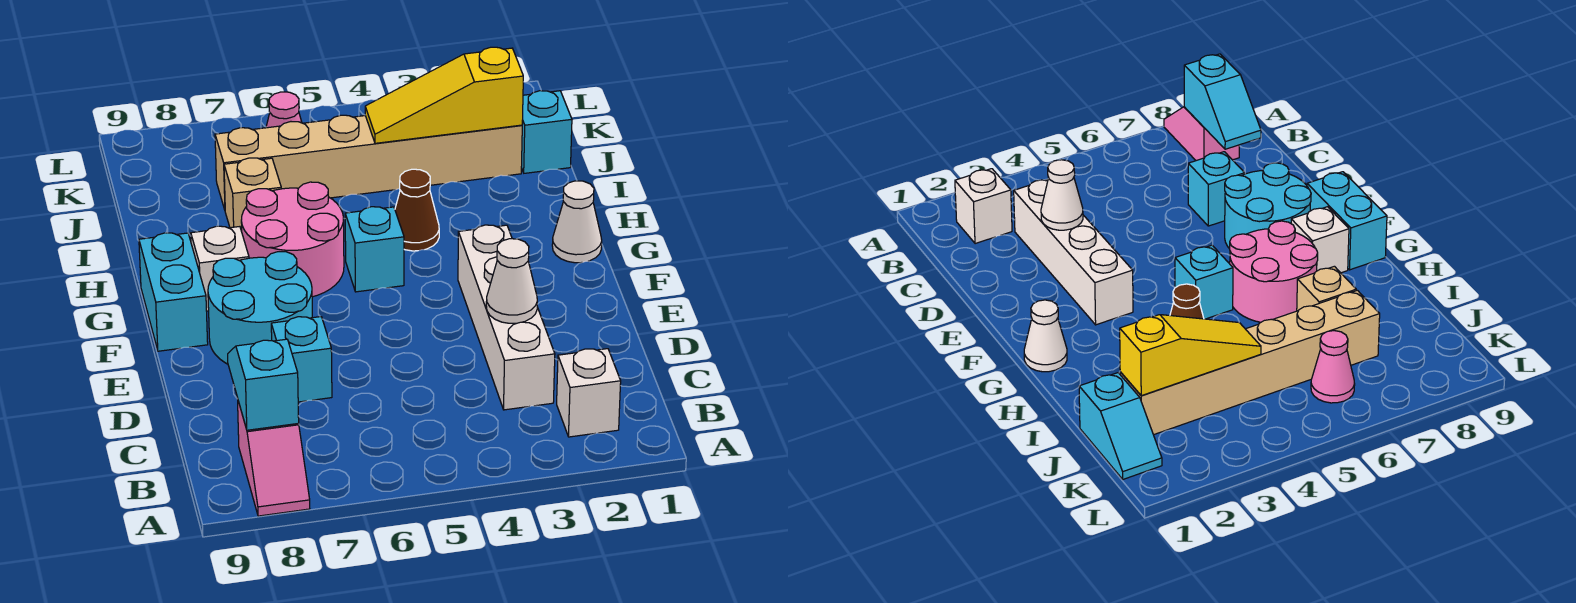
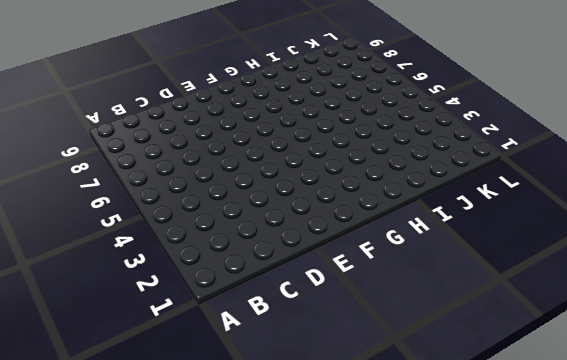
none -> pink 1x2 slope [238,401,310,516]
none -> white 1x1 brick [557,349,621,437]
none -> white 1x4 brick [458,225,555,410]

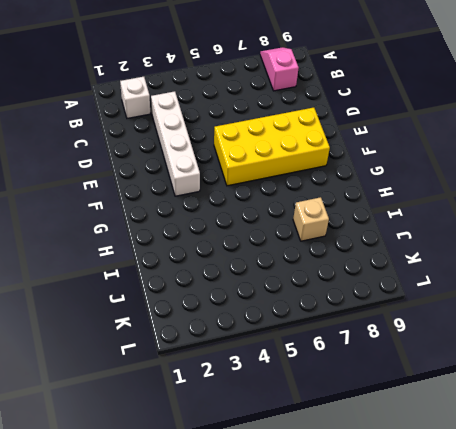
yellow 2x4 brick [214,108,330,186] -> cyan 2x2 round brick [208,252,312,364]
none -> cyan 1x1 brick [271,317,332,402]
none -> cyan 1x2 brick [139,233,208,351]
none -> white 1x1 cone [552,181,602,263]

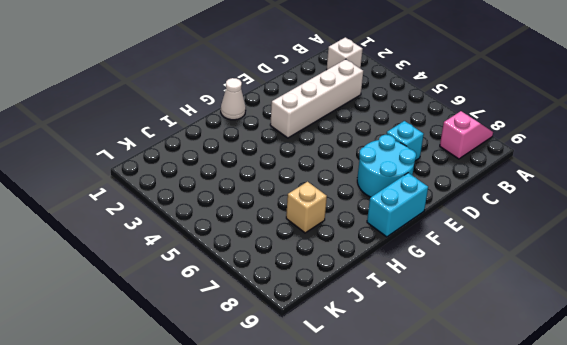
none -> cyan 1x1 brick [345,207,404,292]
none -> pink 2x2 round brick [241,182,344,297]
none -> white 1x1 brick [191,226,249,311]

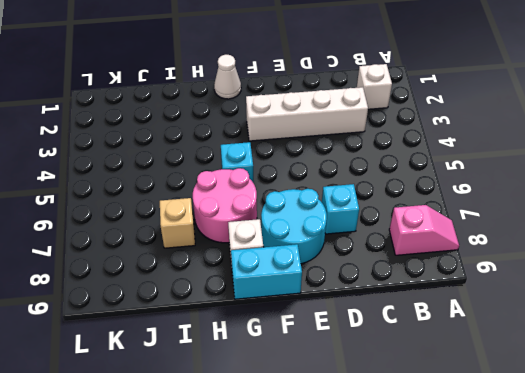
none -> brown 1x1 cone [395,169,439,251]
none -> cyan 1x2 slope [521,91,572,173]
none -> tan 1x6 brick [215,115,522,210]

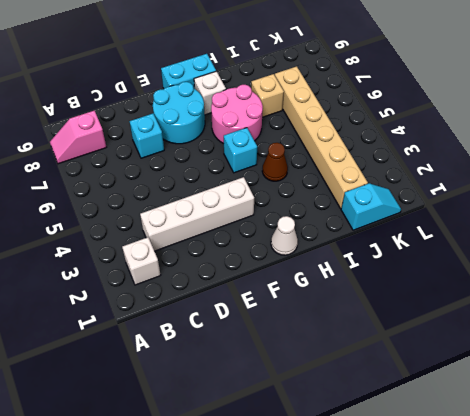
none -> pink 1x1 cone [266,92,302,128]
none -> cyan 1x2 slope [228,339,299,430]
none -> white 1x1 cone [486,239,537,323]

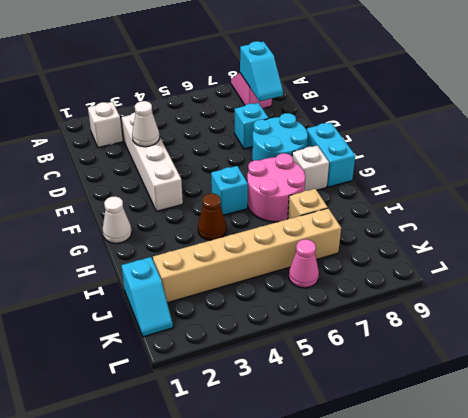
none -> yellow 1x3 slope [365,47,523,143]

